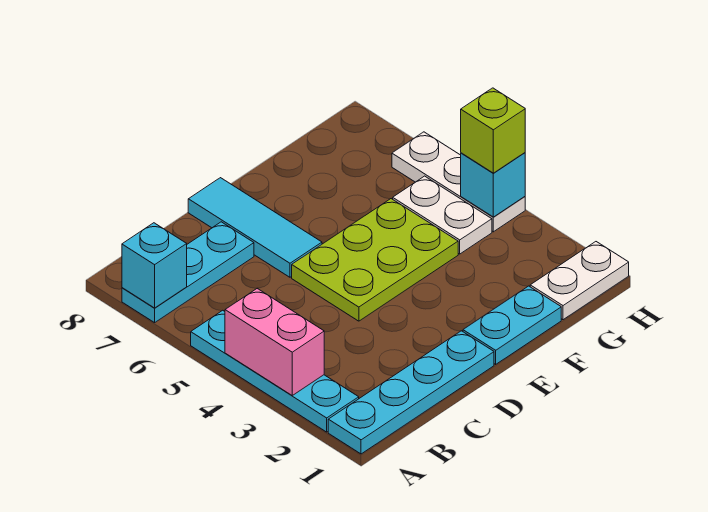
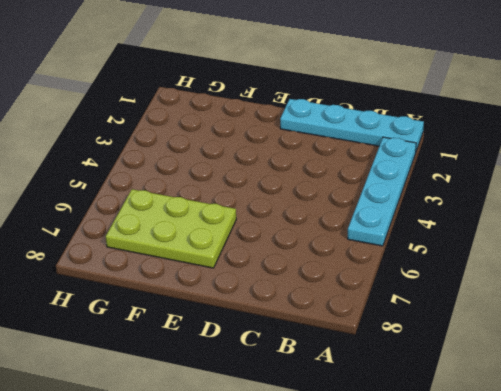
lime 2x3 plate [106,189,236,268] -> lime 2x3 plate moved to [292,199,458,321]
none -> cyan 1x3 plate [122,222,254,323]
none -> cyan 1x3 tile [188,178,322,277]
none -> cyan 1x2 plate [463,286,561,364]

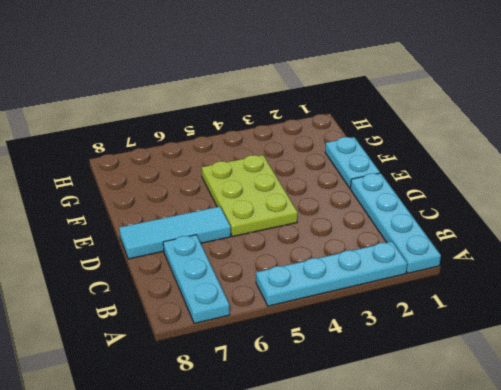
none -> white 1x2 plate [530,242,629,320]
none -> white 1x2 plate [393,176,492,254]
none -> white 1x3 plate [392,132,525,232]

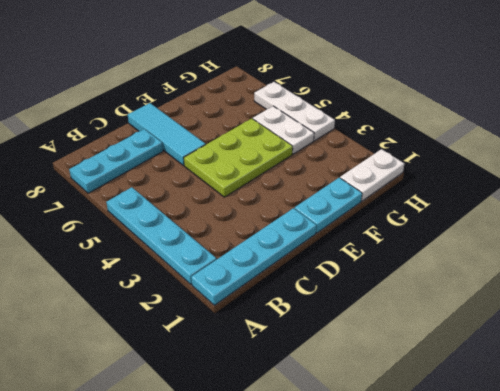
none -> pink 1x2 brick [225,289,324,395]
none -> cyan 1x1 brick [122,223,187,308]
none -> cyan 1x1 brick [461,153,525,217]

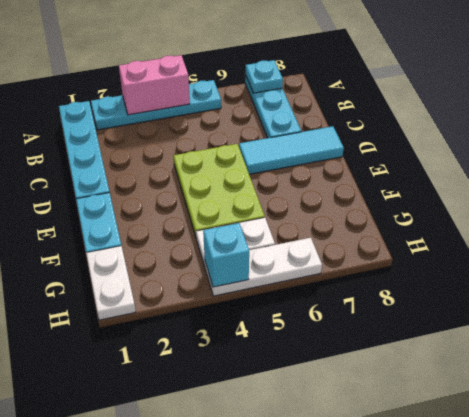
cyan 1x1 plate [246,60,283,93] -> cyan 1x1 brick [122,223,187,308]
none -> lime 1x1 brick [461,88,525,173]

